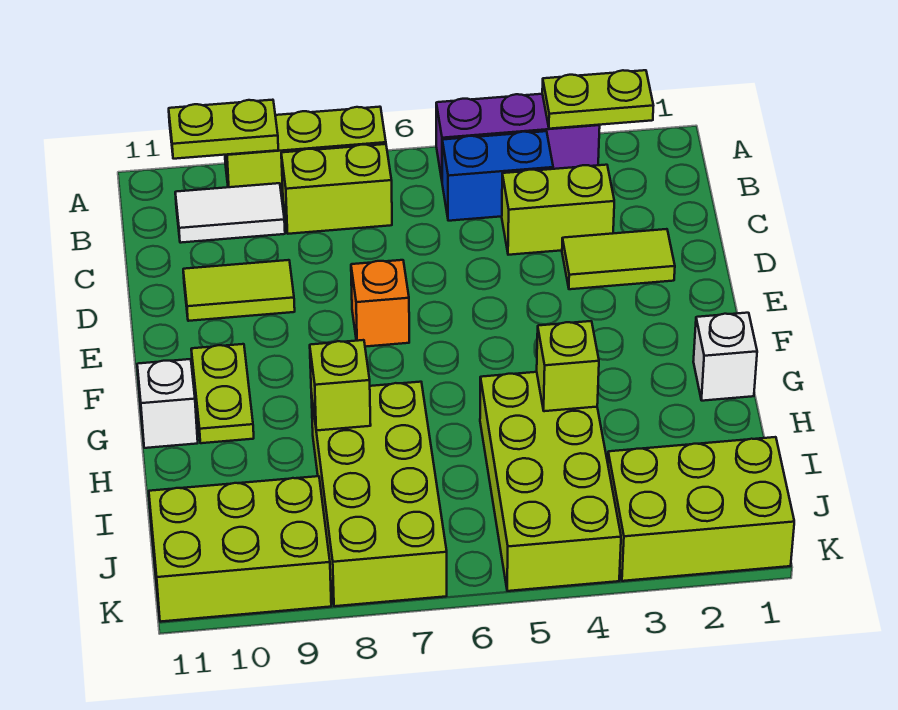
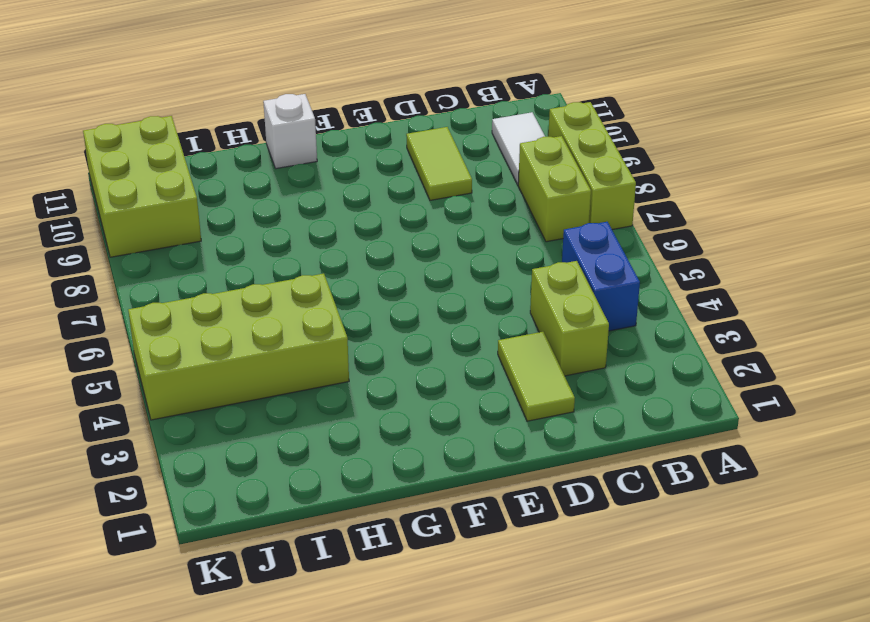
none -> purple 1x3 brick [436,94,600,179]
none -> orange 1x1 brick [351,260,409,347]
none -> lime 1x2 plate [191,344,254,443]

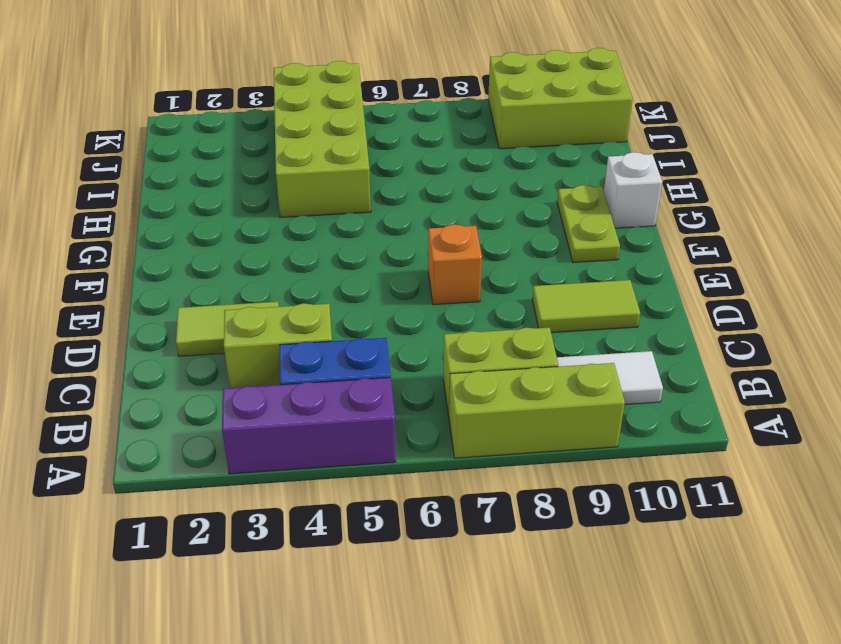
none -> white 1x1 brick [693,313,757,401]
none -> lime 2x4 brick [311,382,447,606]
none -> lime 2x3 brick [608,437,794,581]

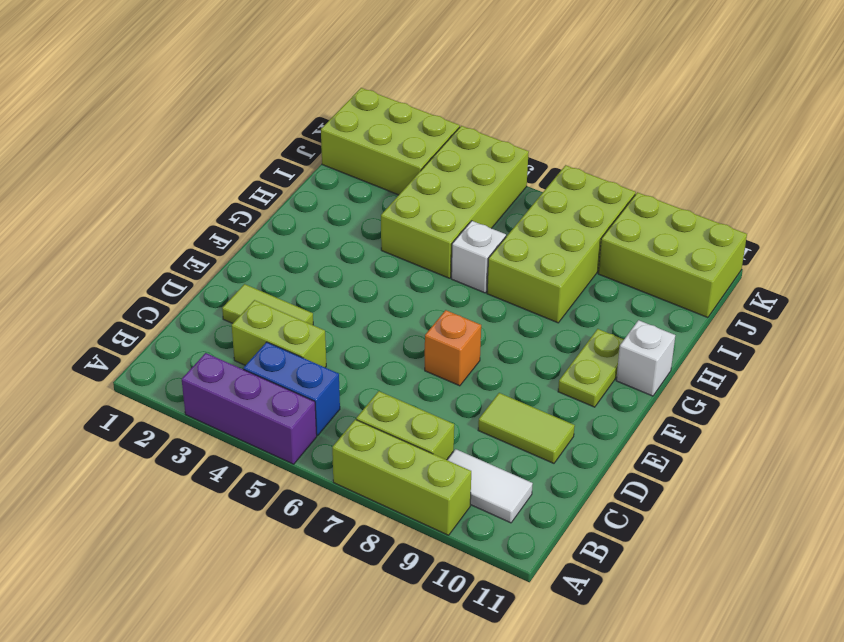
white 1x1 brick [451,221,506,293] -> white 1x1 brick moved to [693,313,757,401]
none -> lime 1x2 plate [542,70,654,129]
none -> lime 1x2 plate [169,100,278,159]
none -> lime 1x1 brick [537,321,599,411]

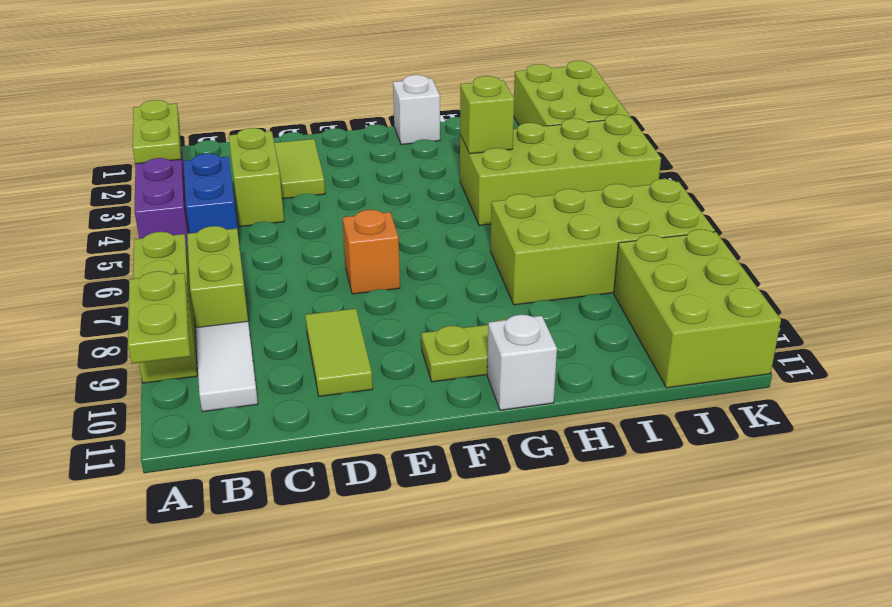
none -> lime 1x1 brick [310,340,371,431]

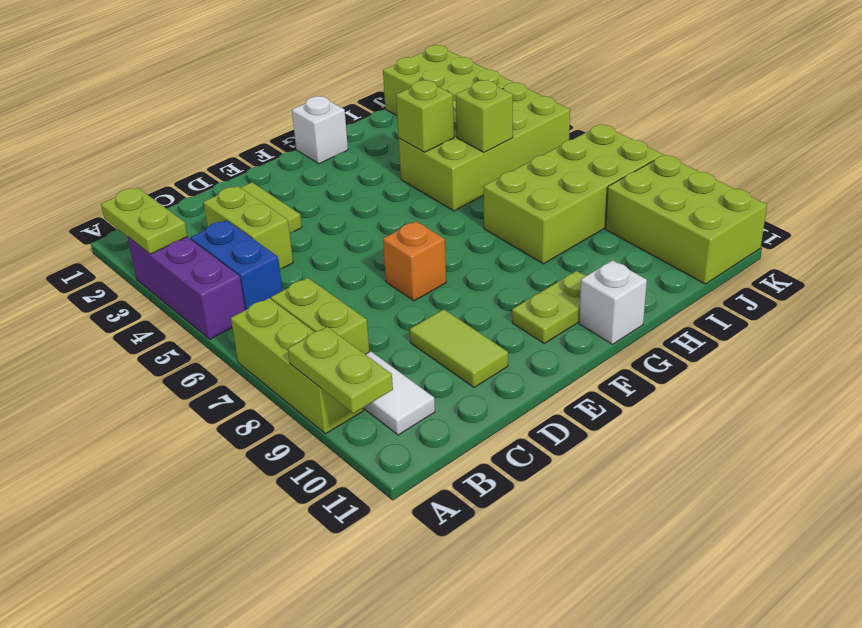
lime 1x1 brick [456,80,513,152] -> lime 1x1 brick moved to [310,340,371,431]

